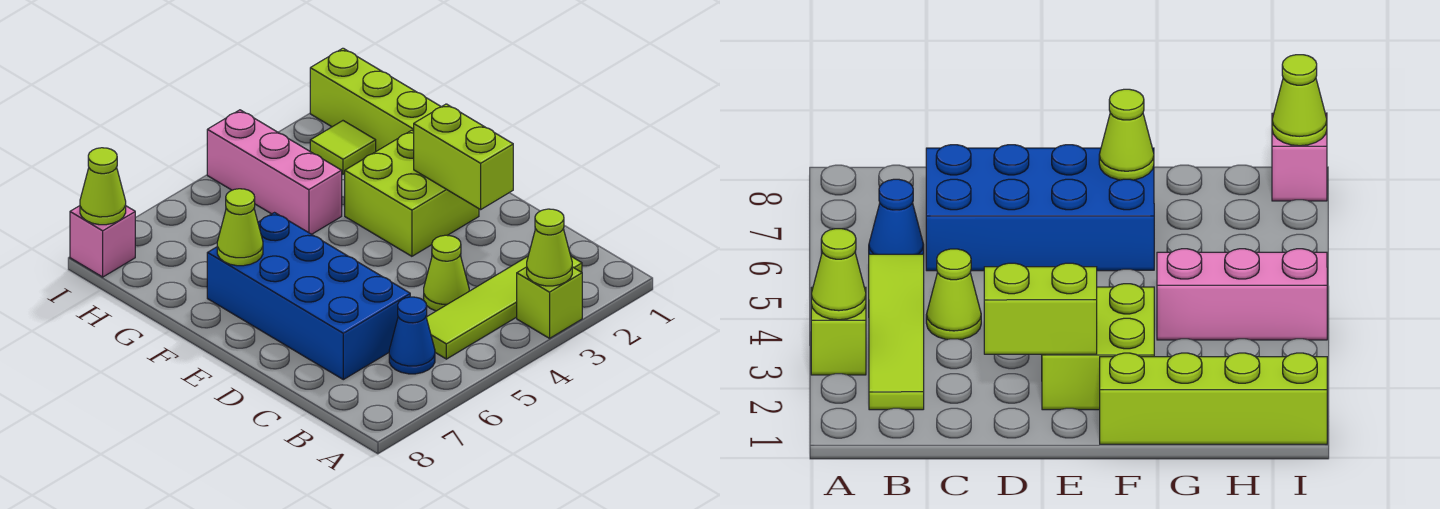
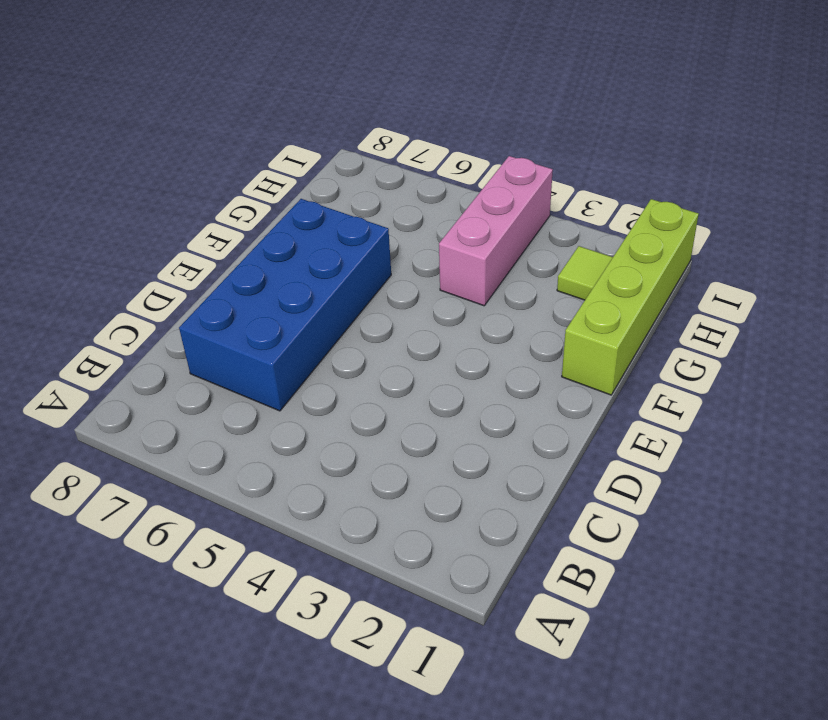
none -> lime 1x1 brick [517,267,582,338]
none -> lime 1x4 tile [426,256,582,359]
none -> blue 1x1 cone [389,297,435,374]

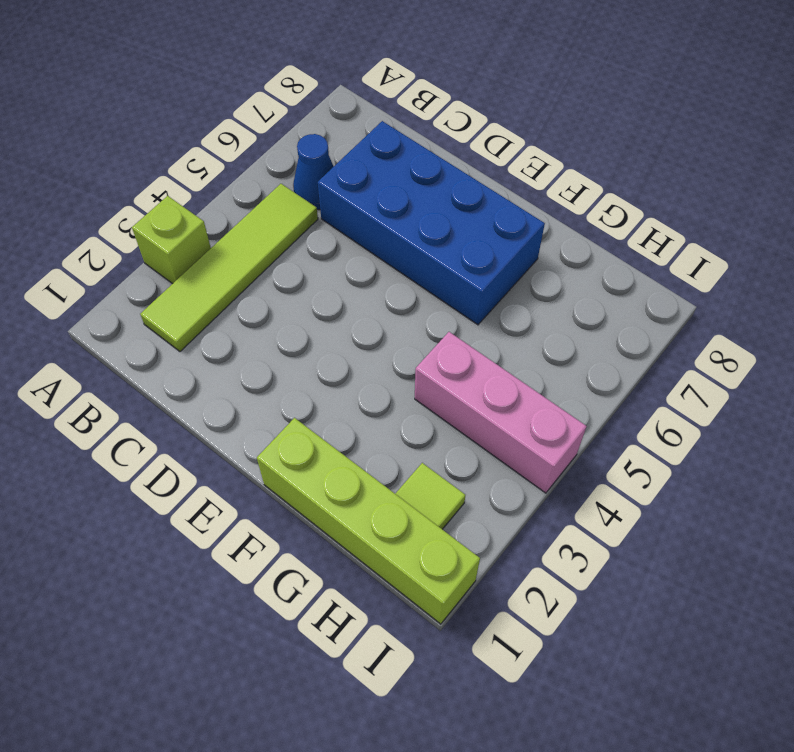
none -> lime 1x1 cone [424,235,469,311]
none -> lime 2x2 brick [345,130,479,256]
none -> pink 1x1 brick [70,206,135,277]

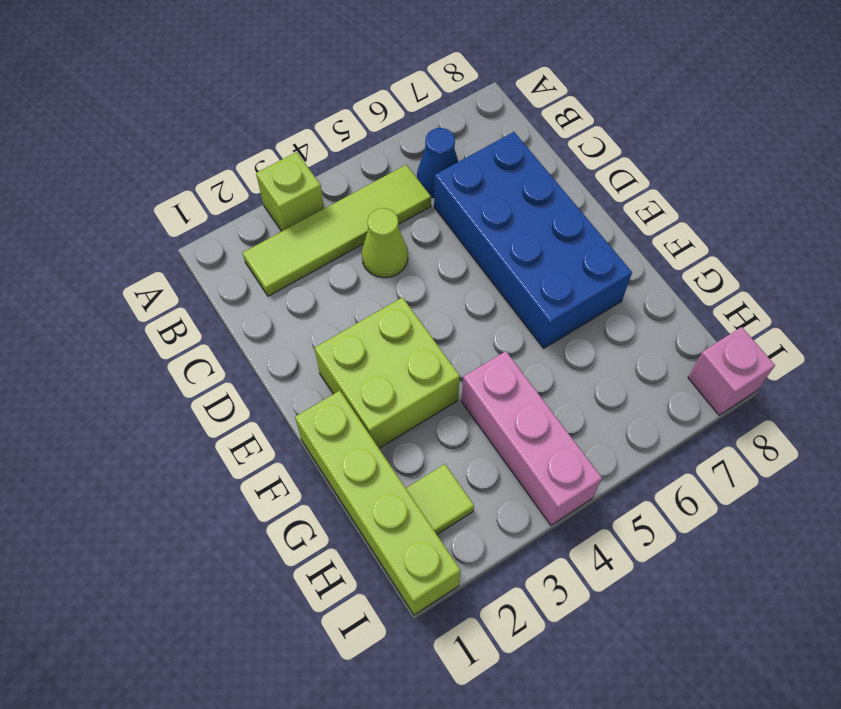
none -> lime 1x1 cone [527,209,572,286]
none -> lime 1x2 brick [414,104,513,209]
none -> lime 1x1 cone [217,189,263,266]

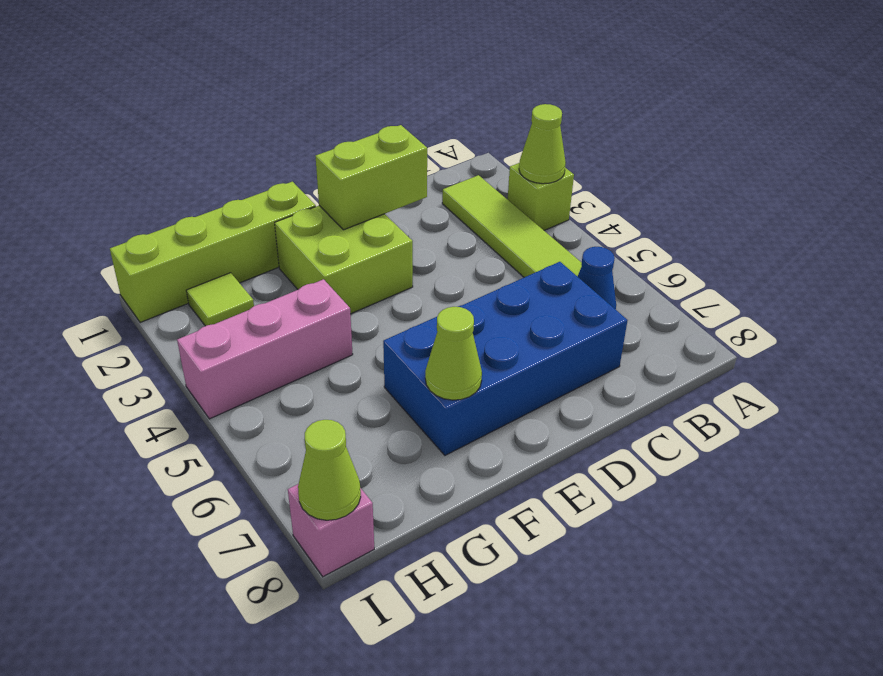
none -> lime 1x1 cone [424,235,469,311]

